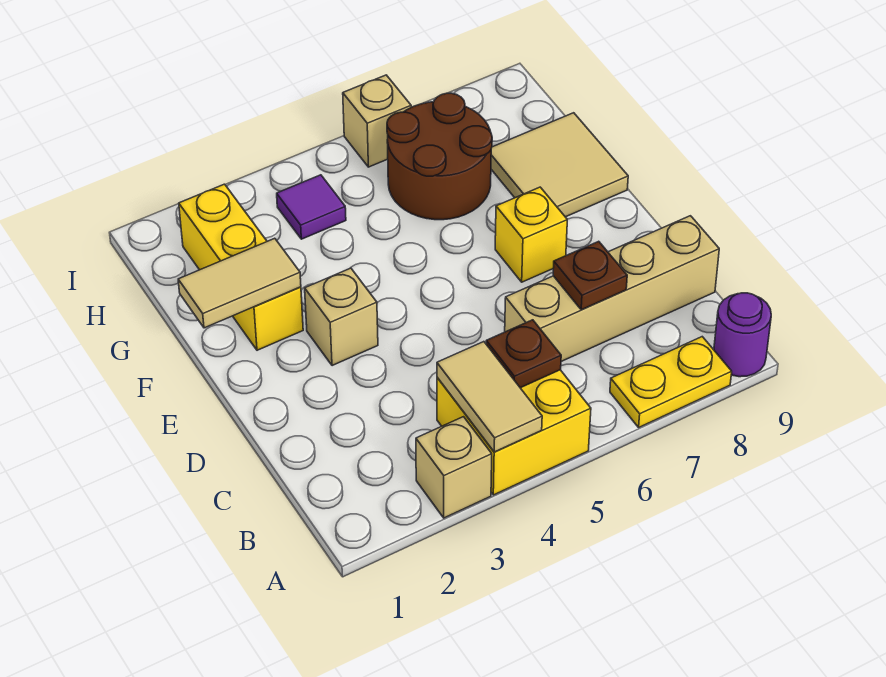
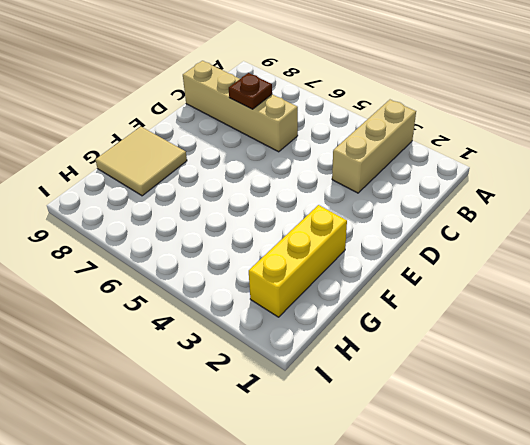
tan 1x3 brick [332,100,416,193] -> tan 1x1 brick [416,417,492,518]
none -> yellow 2x2 brick [437,370,591,495]
none -> yellow 1x2 plate [610,337,732,427]
none -> purple 1x1 round brick [714,293,771,377]

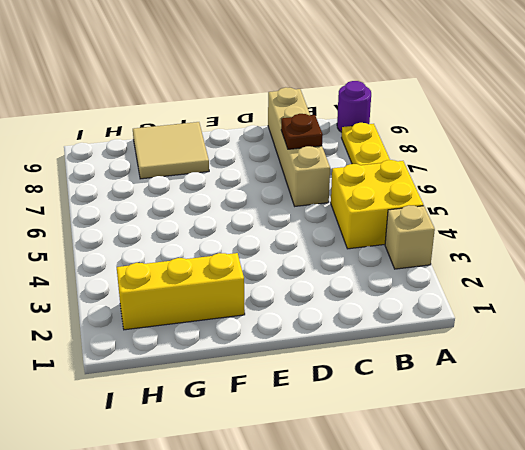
none -> tan 1x1 brick [305,268,378,366]
none -> yellow 1x1 brick [495,187,567,282]
none -> brown 2x2 round brick [387,93,492,220]

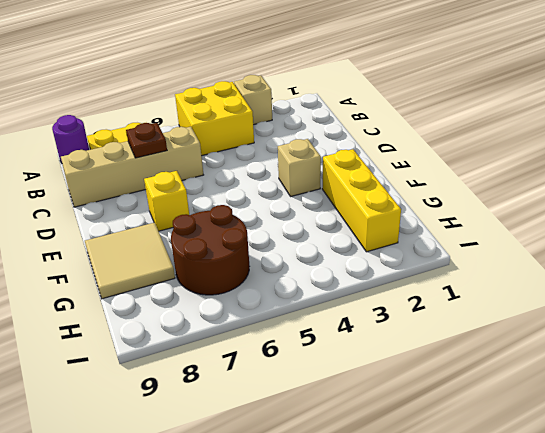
none -> purple 1x1 tile [277,175,346,239]
none -> tan 1x1 brick [343,75,411,167]
none -> tan 1x2 tile [437,342,542,452]

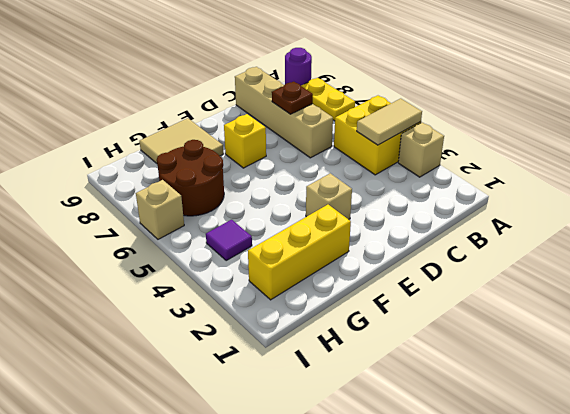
none -> brown 1x1 plate [486,320,561,388]
none -> tan 1x2 tile [178,238,301,328]

